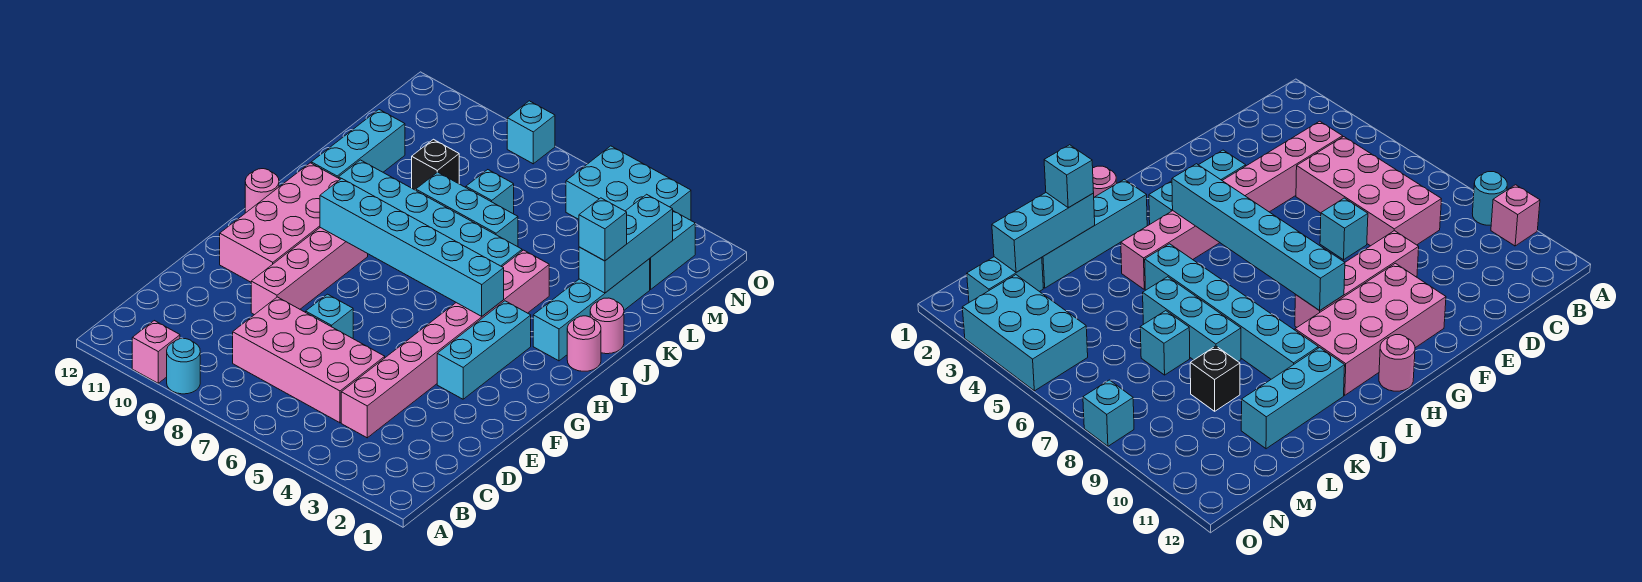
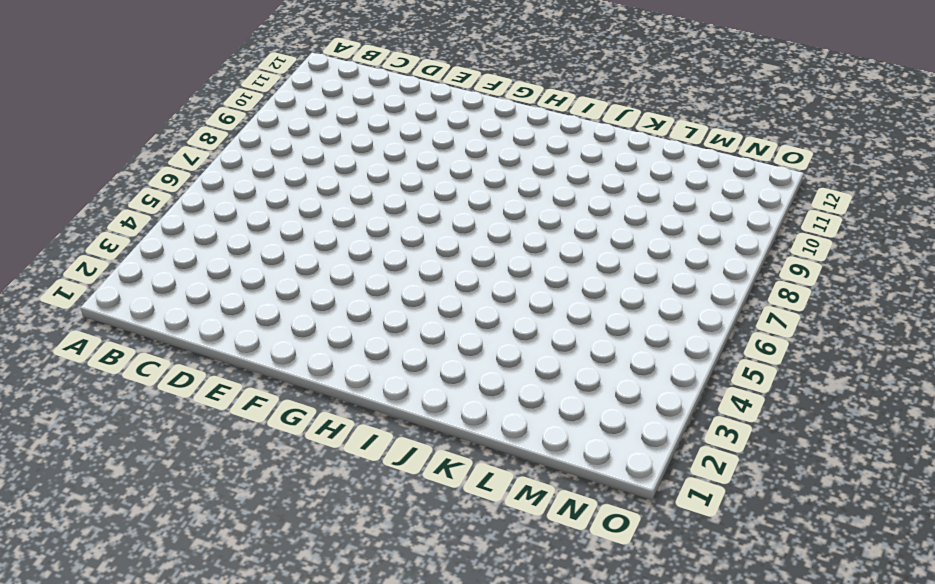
none -> cyan 1x1 round brick [167,339,200,394]
none -> pink 1x1 brick [132,321,180,383]
none -> pink 1x8 brick [341,250,549,438]

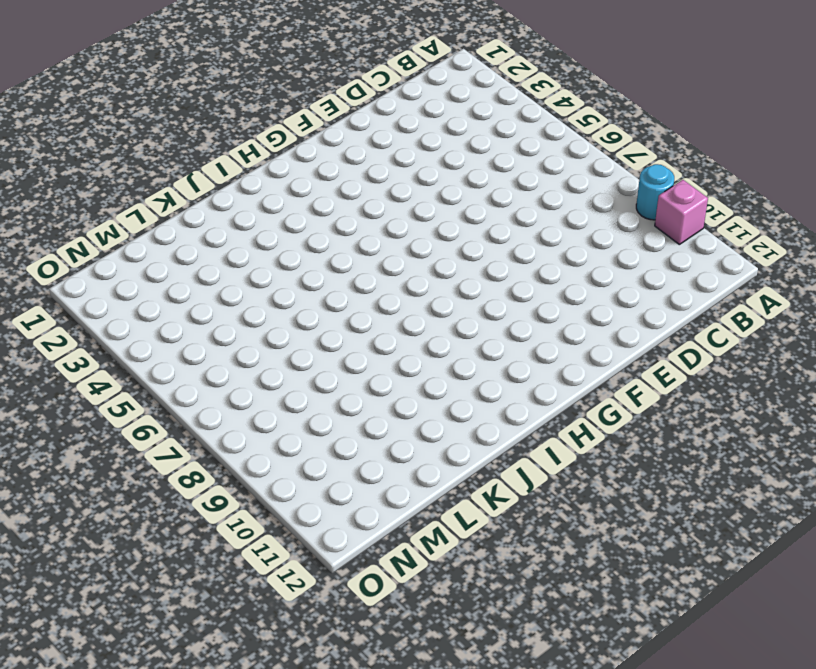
none -> pink 1x8 brick [341,250,549,438]
none -> pink 2x4 brick [233,297,385,423]
none -> cyan 1x1 brick [306,294,353,338]

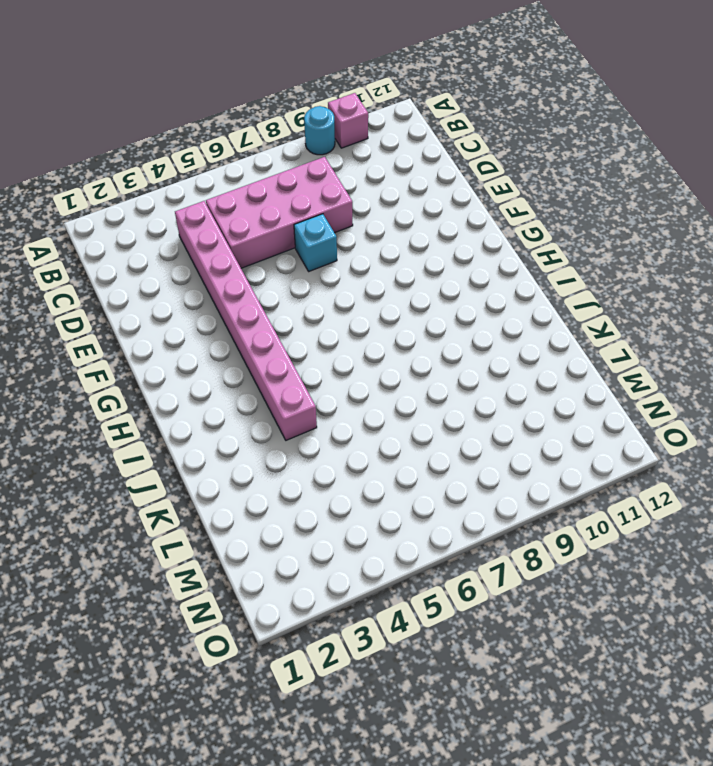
none -> pink 1x4 brick [251,228,368,315]
none -> cyan 1x3 brick [437,301,531,399]
none -> pink 2x4 brick [220,163,340,282]

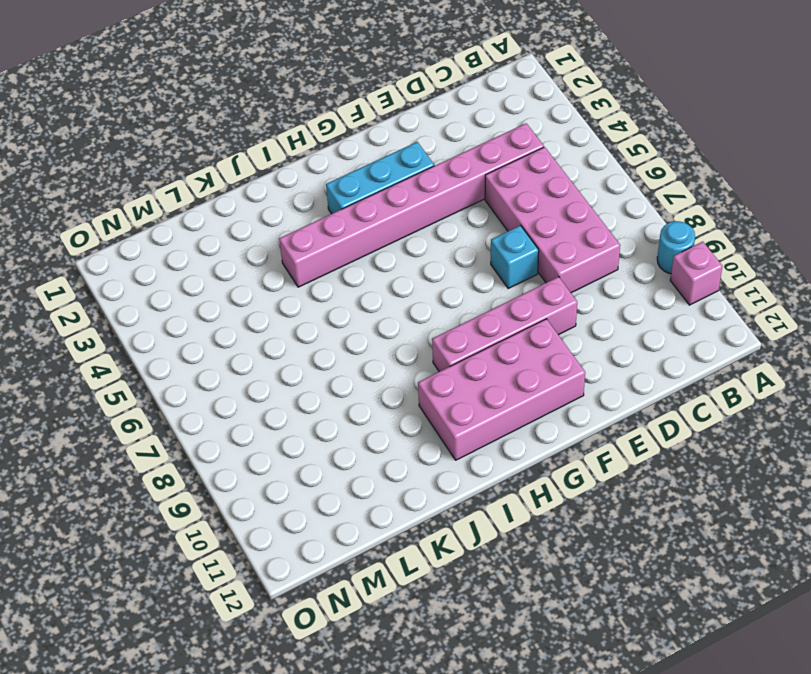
none -> pink 1x1 round brick [245,169,279,213]
none -> pink 1x1 round brick [567,316,601,371]
none -> cyan 1x4 brick [533,259,650,361]

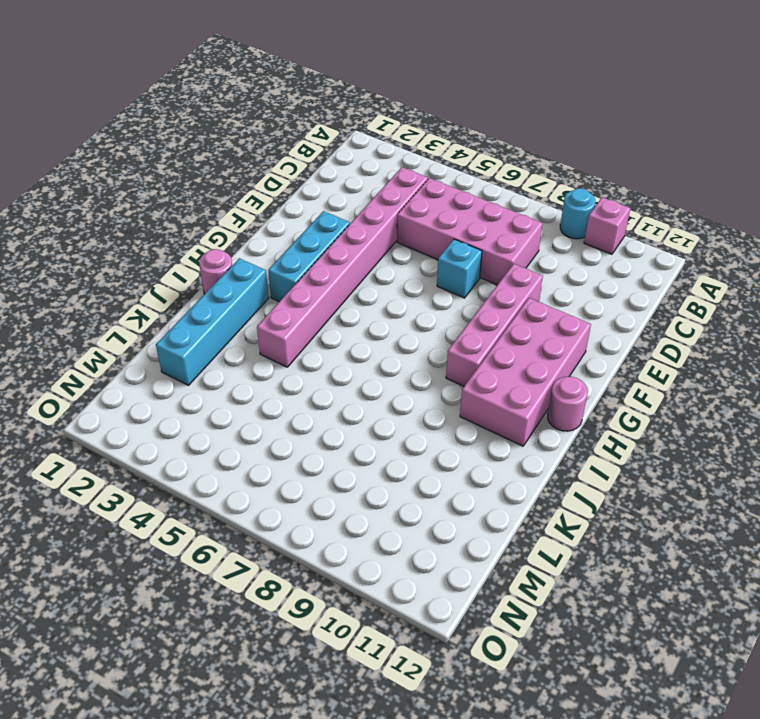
none -> pink 1x1 round brick [590,298,624,354]
none -> cyan 1x6 brick [339,160,522,267]
none -> cyan 1x3 brick [311,110,405,178]

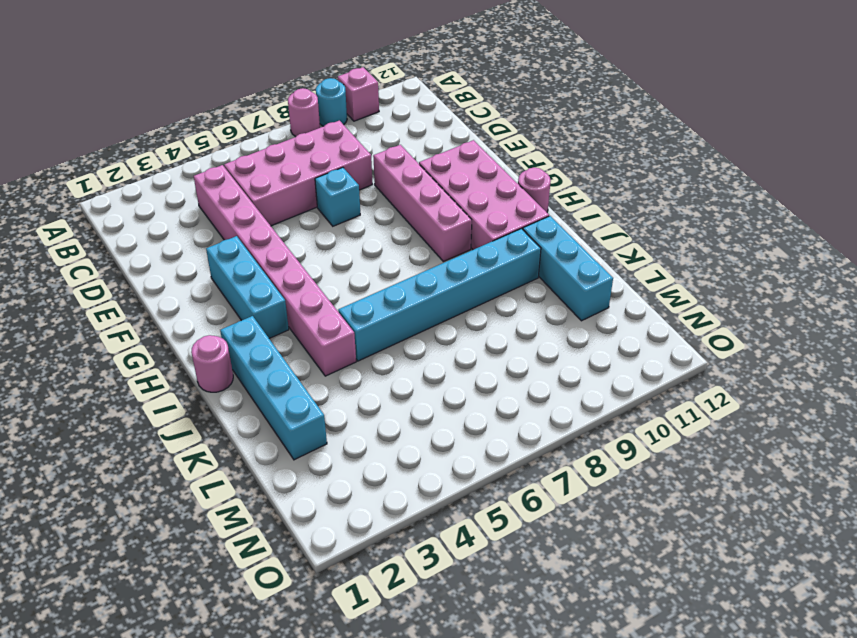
pink 1x1 round brick [288,88,320,137] -> pink 1x1 round brick moved to [590,298,624,354]
none -> cyan 1x3 brick [416,172,518,247]
none -> cyan 1x1 brick [466,170,514,214]
none -> black 1x1 brick [412,139,459,190]

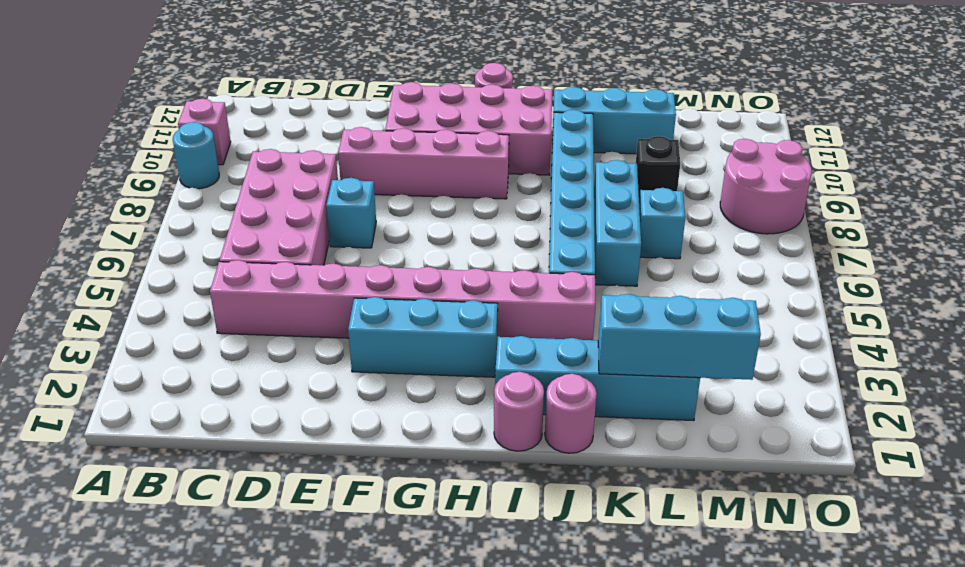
pink 2x2 round brick [720,139,812,234] -> cyan 1x1 brick [507,101,555,164]
none -> cyan 1x2 brick [650,211,695,289]
none -> cyan 2x3 brick [566,146,691,220]
none -> cyan 1x6 brick [320,179,504,316]

